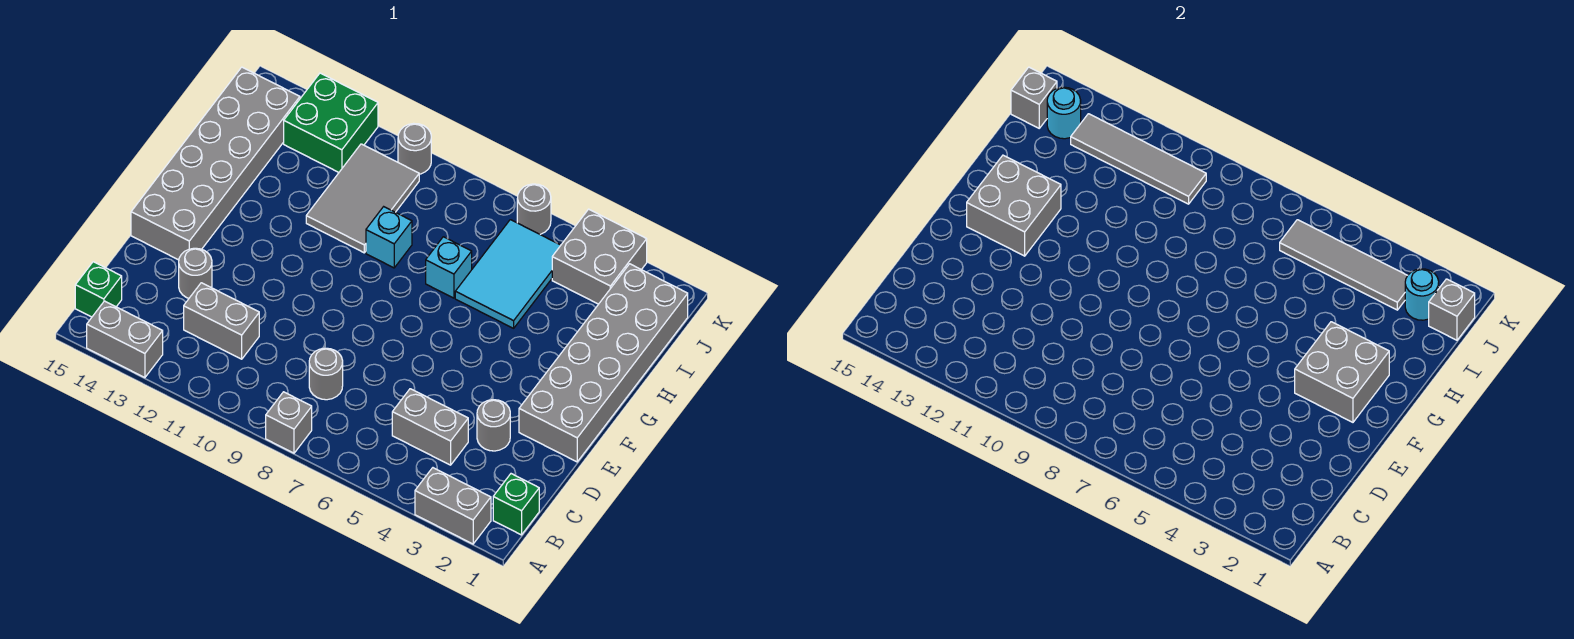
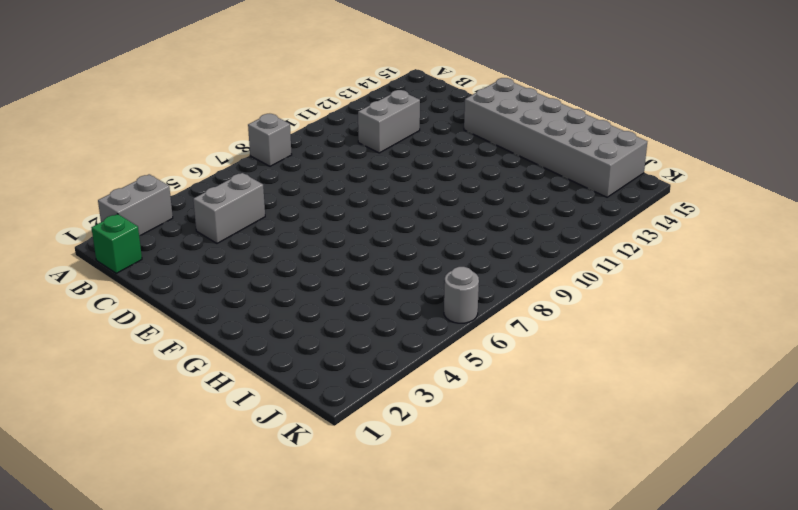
none -> grey 1x2 brick [87,301,163,378]
none -> green 1x1 brick [75,262,122,317]
none -> grey 1x1 round brick [309,348,343,400]

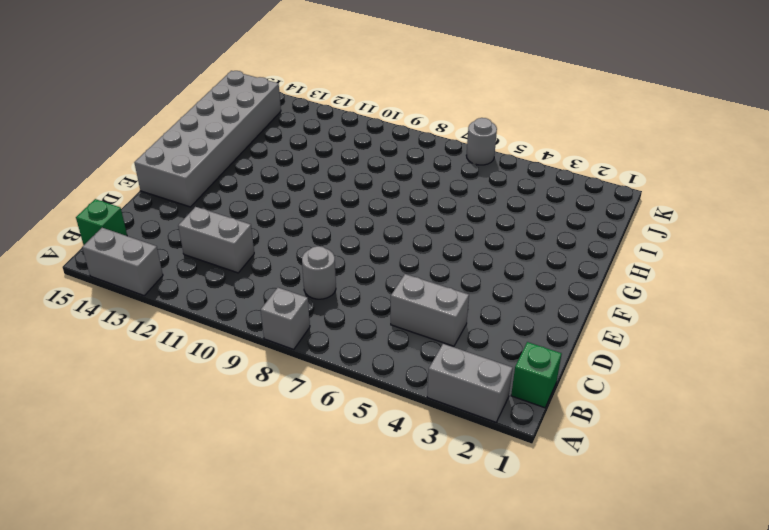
none -> grey 1x1 round brick [477,400,510,451]
none -> grey 1x1 round brick [179,248,212,298]
none -> grey 2x6 brick [519,264,688,462]

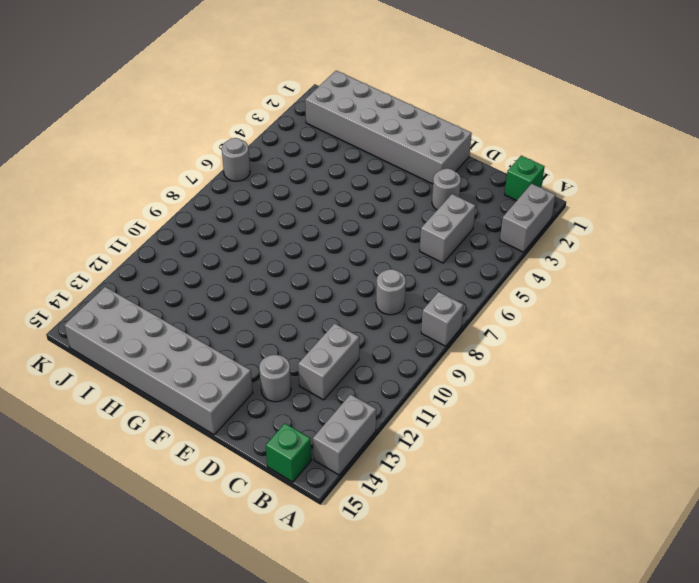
none -> cyan 2x3 tile [455,220,561,328]
none -> cyan 1x1 brick [426,237,472,298]
none -> cyan 1x1 brick [366,207,412,268]

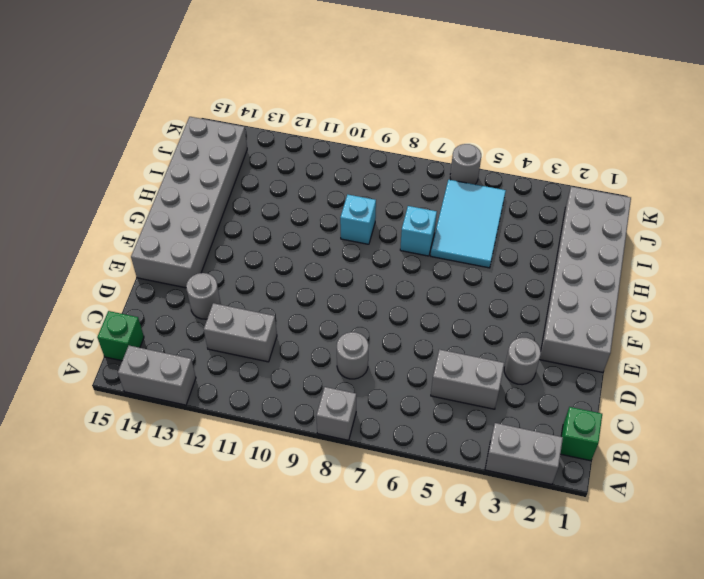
none -> grey 2x3 tile [306,144,419,253]
none -> grey 2x2 brick [552,209,647,304]
none -> green 2x2 brick [284,73,378,172]

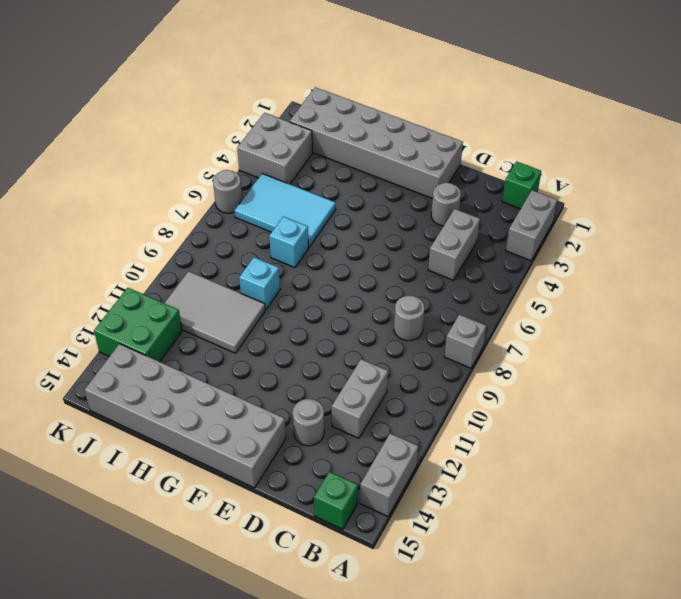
none -> grey 1x1 round brick [398,123,431,174]
none -> grey 2x2 brick [1295,322,1389,422]
none -> grey 2x2 brick [967,155,1061,256]

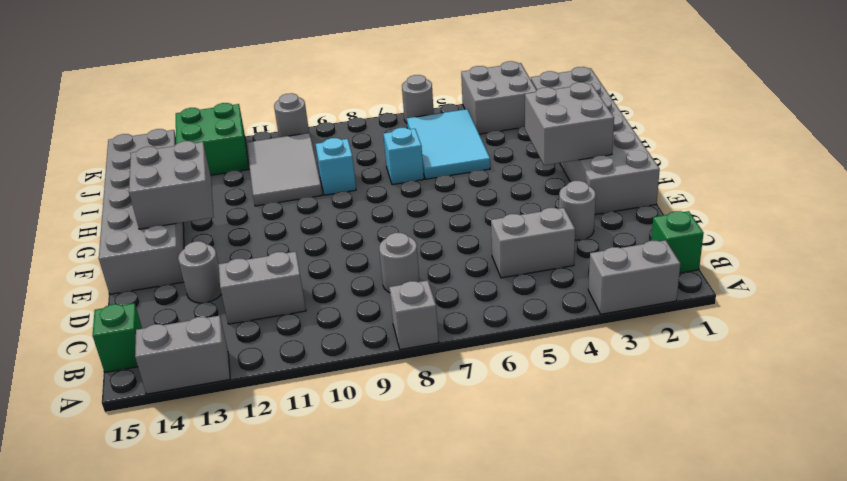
none -> grey 1x1 brick [1429,279,1475,340]
none -> cyan 1x1 round brick [1405,269,1439,320]
none -> grey 1x4 tile [1280,220,1407,310]

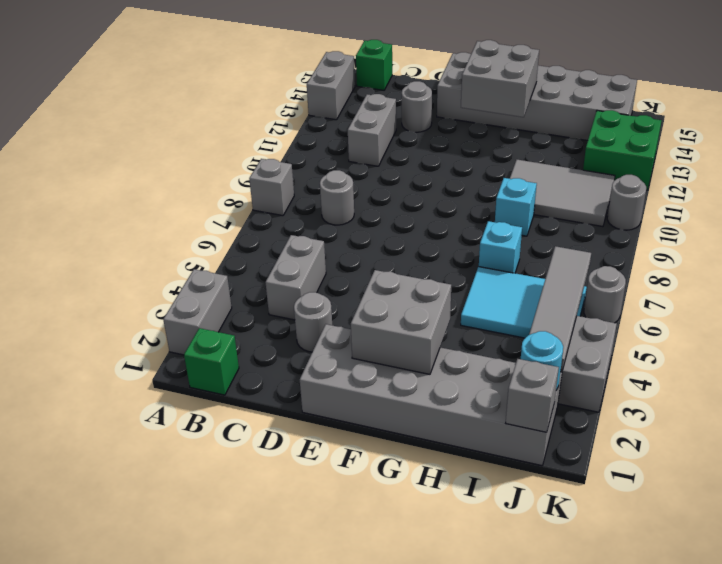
none -> grey 1x4 tile [1071,114,1206,204]
none -> cyan 1x1 round brick [1047,87,1081,139]
none -> grey 1x1 brick [1011,67,1057,128]

